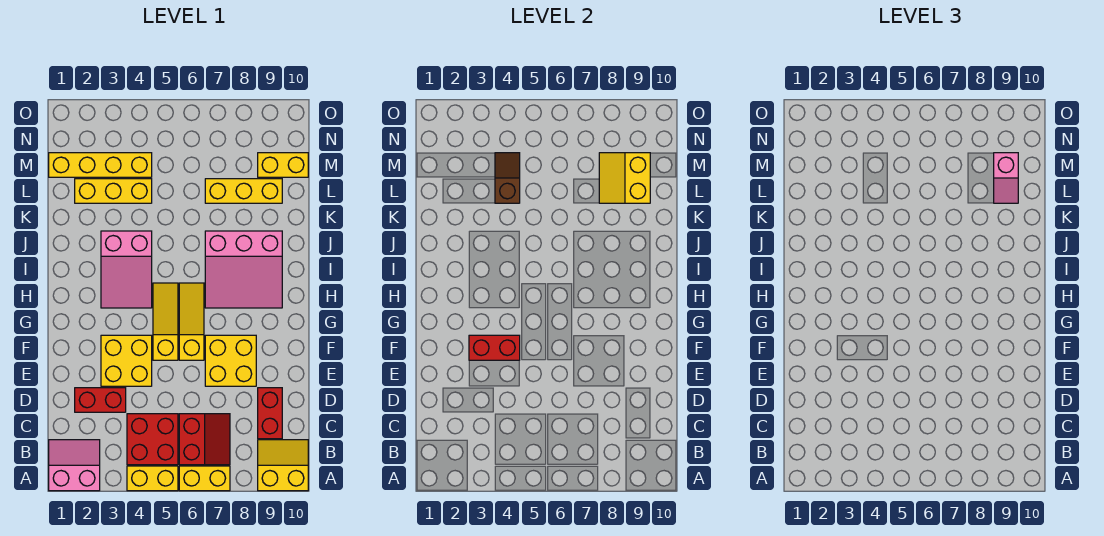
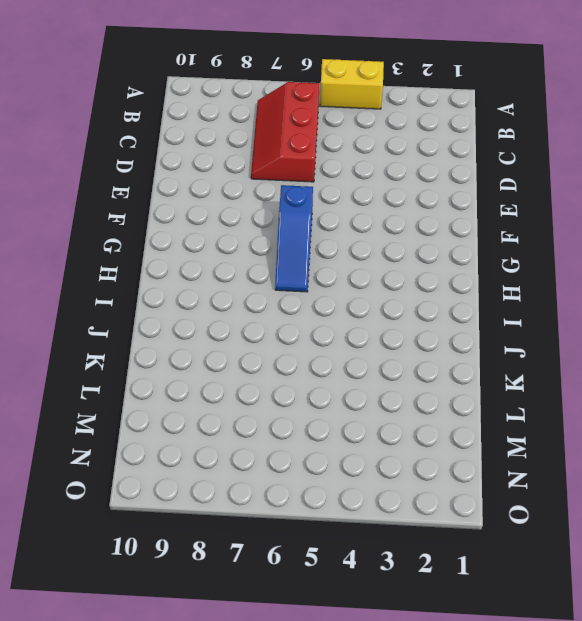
red 2x3 slope [251,82,319,182] -> red 2x2 slope [179,414,230,465]
blue 1x3 slope [275,185,313,292] -> yellow 1x3 slope [179,283,204,360]
none -> pink 2x2 slope [49,440,100,491]
none -> yellow 1x2 brick [179,466,230,491]
none -> yellow 2x2 slope [258,440,308,491]

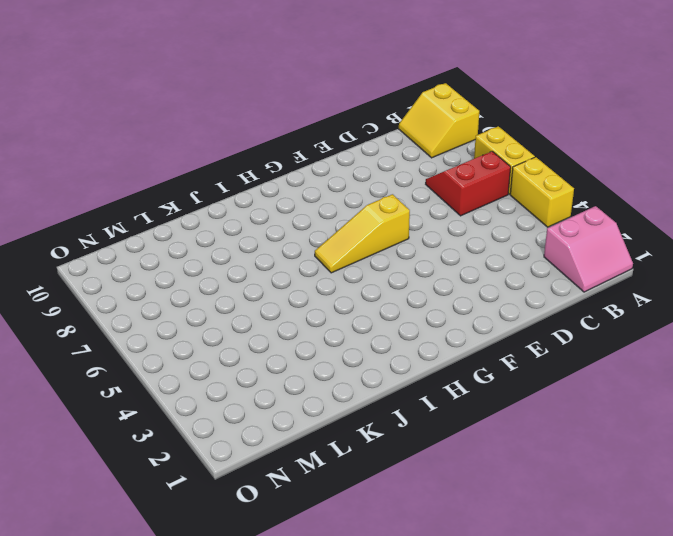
pink 2x2 slope [544,206,633,292] -> pink 2x2 slope turned to [49,440,100,491]
none -> red 2x2 brick [127,414,178,465]
none -> red 1x2 brick [258,388,282,439]
none -> red 1x2 brick [75,388,126,412]

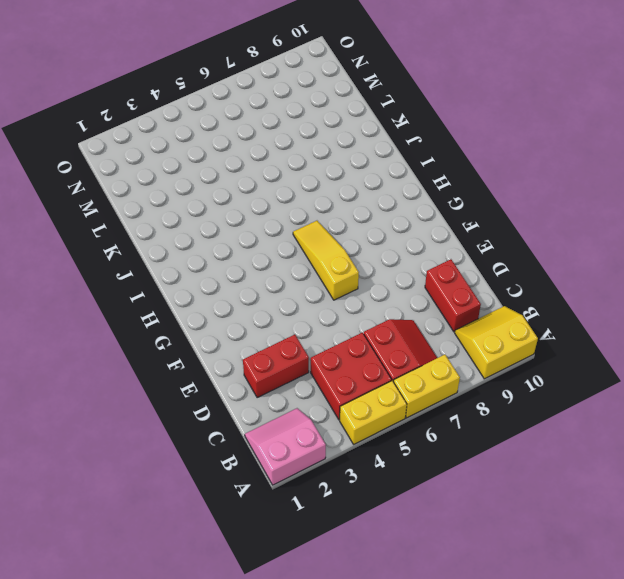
none -> yellow 2x2 brick [101,335,152,386]
none -> yellow 2x2 brick [205,335,256,386]
none -> yellow 1x3 slope [153,283,178,360]

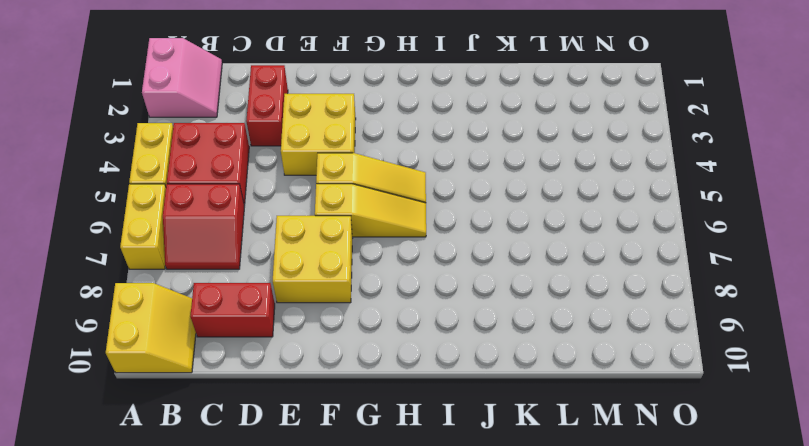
none -> pink 2x3 slope [101,231,152,308]
none -> pink 3x3 slope [205,231,282,308]
none -> yellow 1x3 brick [75,179,152,203]

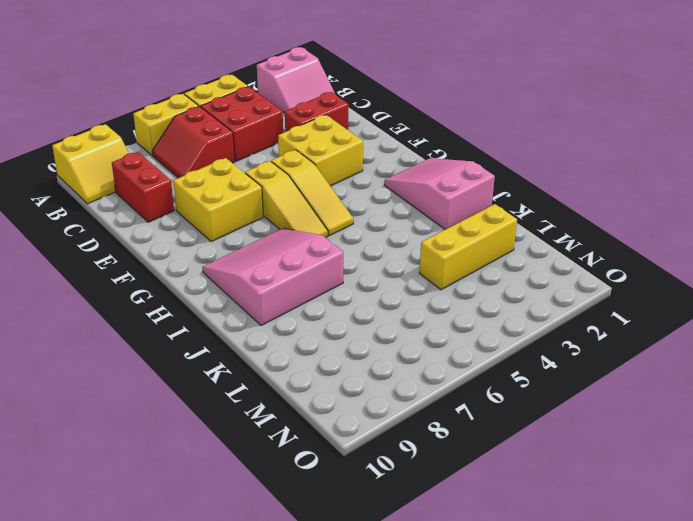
pink 2x3 slope [384,158,495,230] -> pink 2x3 slope moved to [101,231,152,308]
none -> yellow 1x3 brick [205,179,282,203]
none -> yellow 1x4 brick [49,153,152,177]
none -> yellow 1x2 brick [258,153,308,177]

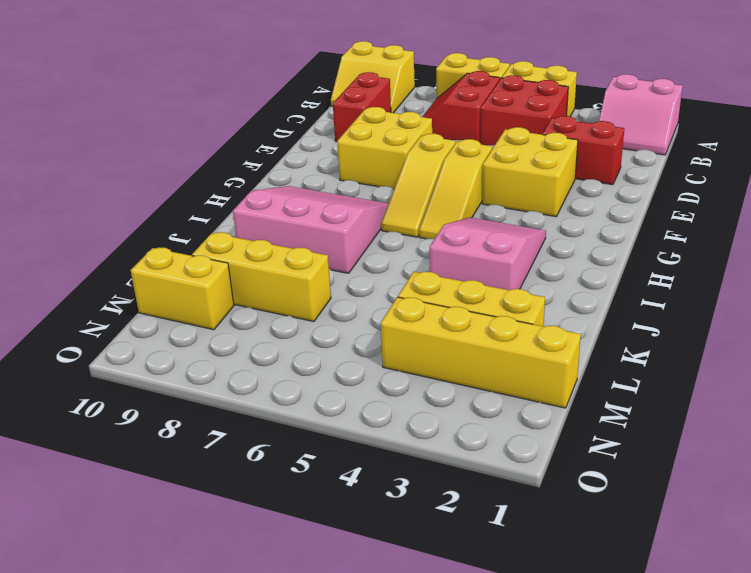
none -> red 1x2 brick [469,335,520,360]
none -> brown 1x2 slope [495,153,520,203]
none -> yellow 2x2 slope [599,153,650,203]

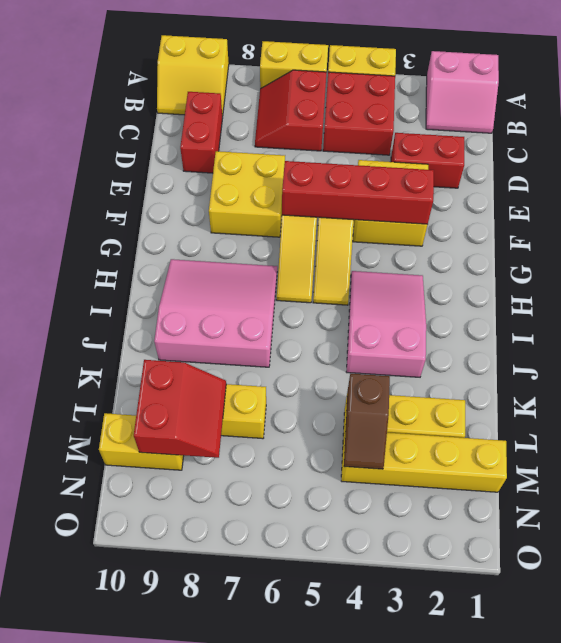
red 1x4 brick [282,161,434,224] -> red 1x2 brick [469,335,520,360]
red 2x2 slope [134,360,226,458] -> yellow 2x2 slope [599,153,650,203]
none -> pink 1x2 slope [994,153,1018,203]

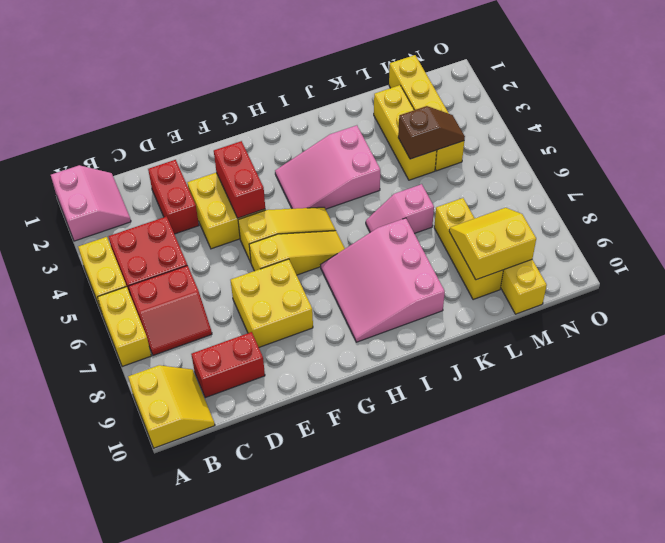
pink 1x2 slope [366,184,434,234] -> pink 1x2 slope moved to [994,153,1018,203]

